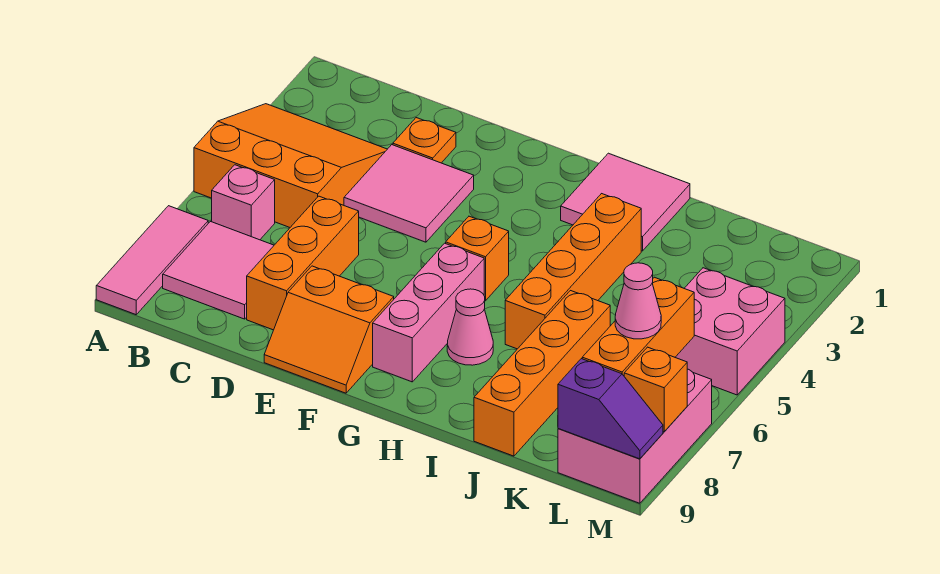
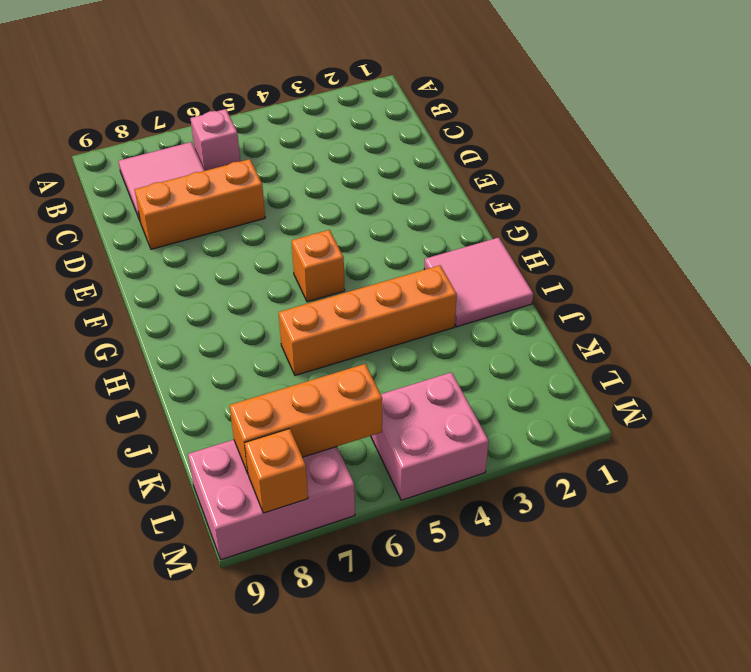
none -> orange 3x3 slope [194,104,387,227]
none -> pink 1x3 tile [96,206,208,315]
none -> orange 1x1 plate [393,118,456,163]

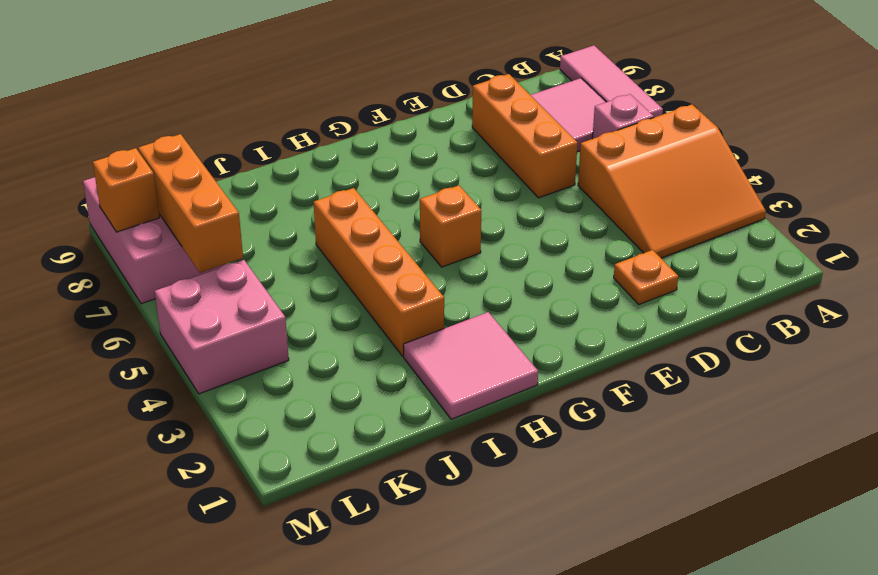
none -> pink 2x2 tile [344,145,474,242]
none -> orange 2x2 slope [264,266,394,393]
none -> pink 1x3 brick [373,243,484,382]

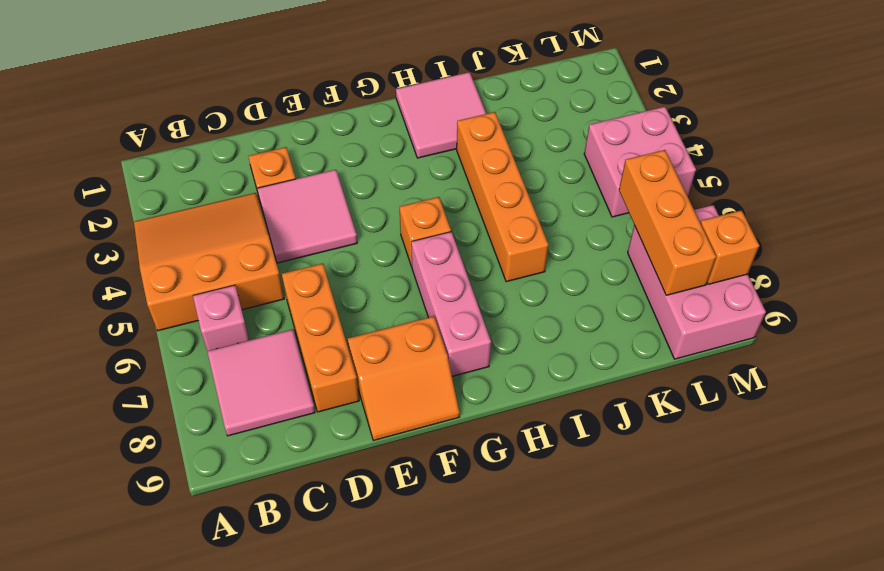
none -> pink 1x3 tile [96,206,208,315]
none -> pink 1x1 cone [447,289,493,365]
none -> orange 1x4 brick [474,291,610,456]

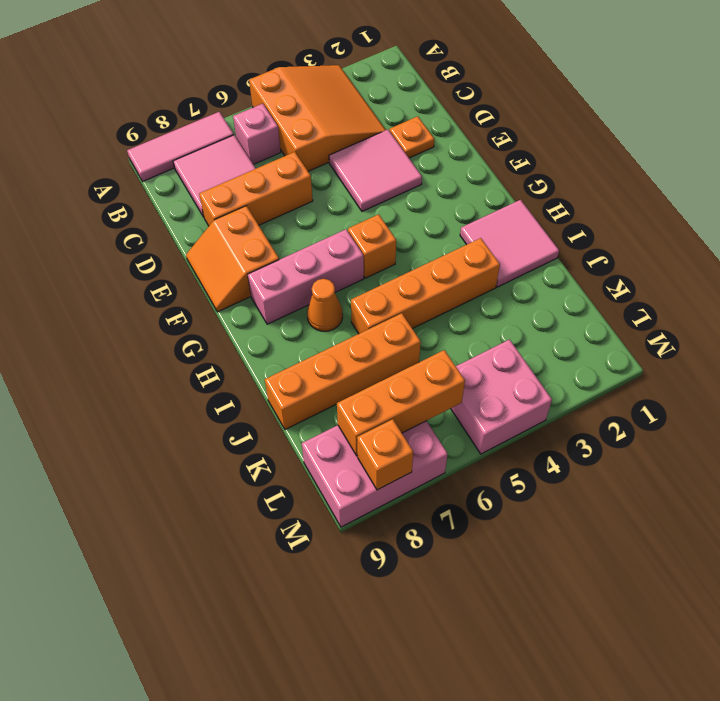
orange 1x1 cone [307,279,343,331] -> pink 1x1 cone [447,289,493,365]
none -> purple 1x2 slope [558,359,663,459]
none -> pink 1x1 cone [615,263,661,339]

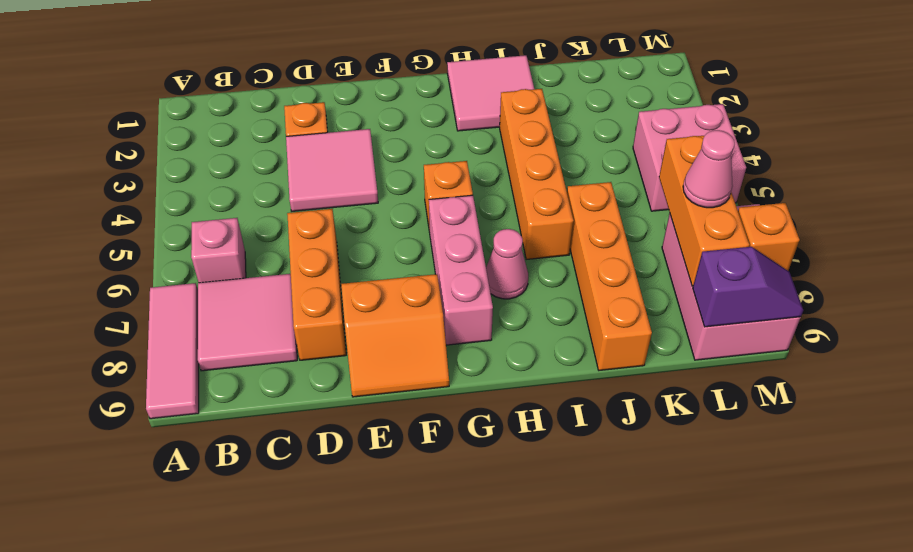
none -> orange 3x3 slope [194,104,387,227]

